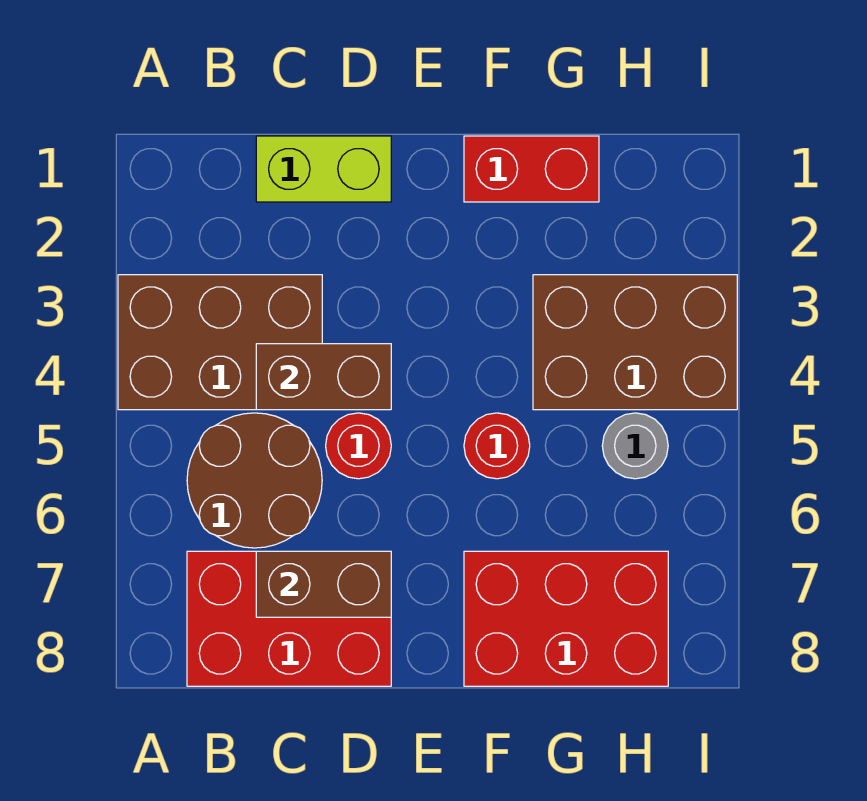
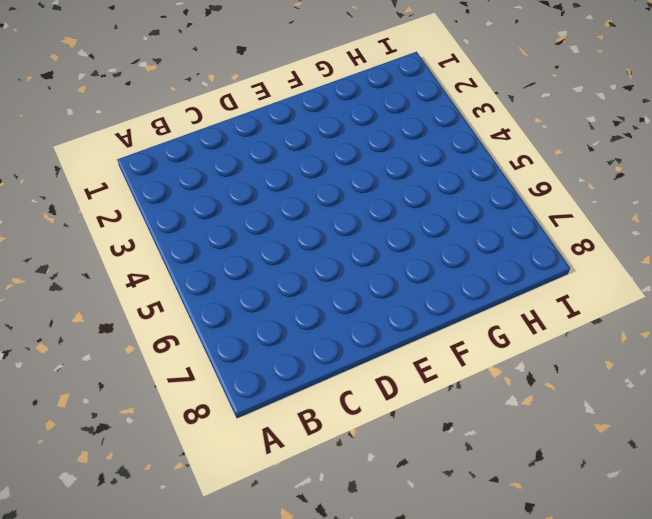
none -> brown 2x3 brick [118,275,322,410]
none -> brown 2x2 round brick [187,413,322,548]
none -> red 2x3 brick [187,551,391,686]

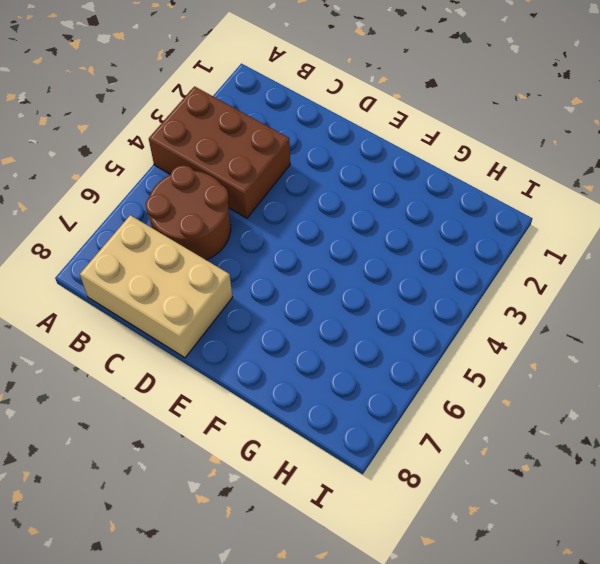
tan 2x3 brick [80,215,232,358] -> red 2x3 brick [187,551,391,686]
none -> lime 1x2 brick [256,136,391,202]
none -> red 1x1 round brick [326,413,391,479]
none -> red 1x2 brick [464,136,599,202]

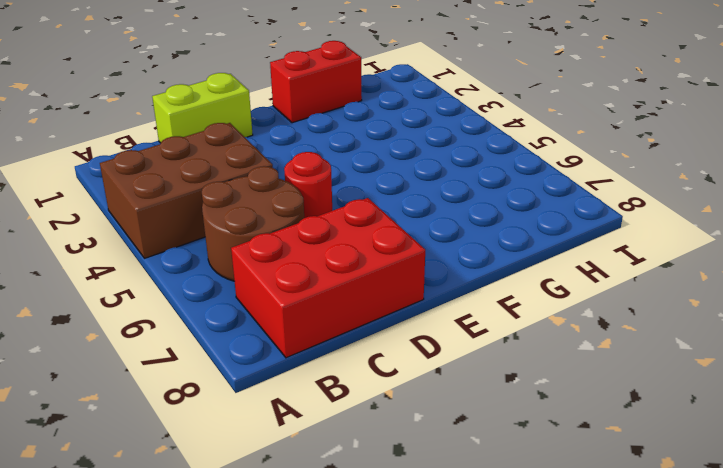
none -> red 1x1 round brick [464,413,530,479]
none -> red 2x3 brick [464,551,668,686]
none -> brown 2x3 brick [533,275,737,410]

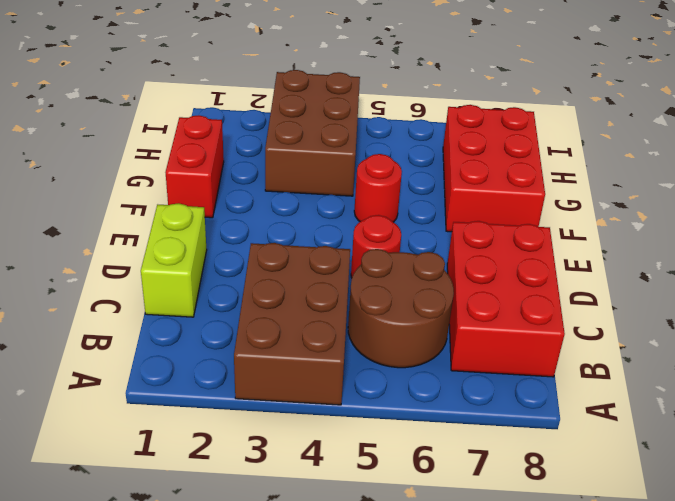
none -> grey 1x1 round brick [602,413,668,479]
none -> brown 1x2 brick [256,344,391,410]
none -> brown 1x2 brick [256,551,391,617]

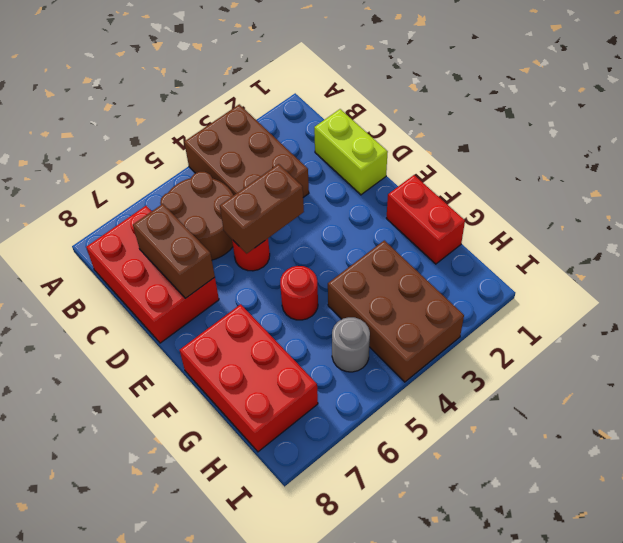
brown 1x2 brick [220,164,304,253] -> brown 1x2 brick turned to [256,344,391,410]

